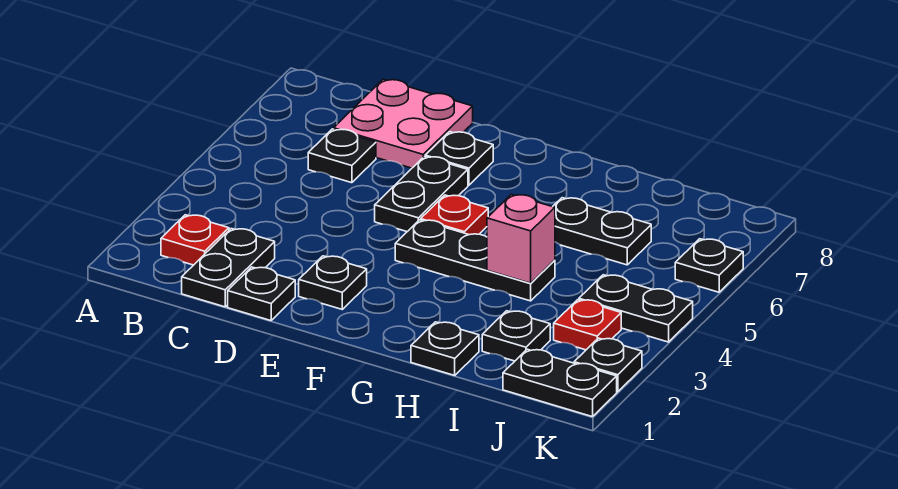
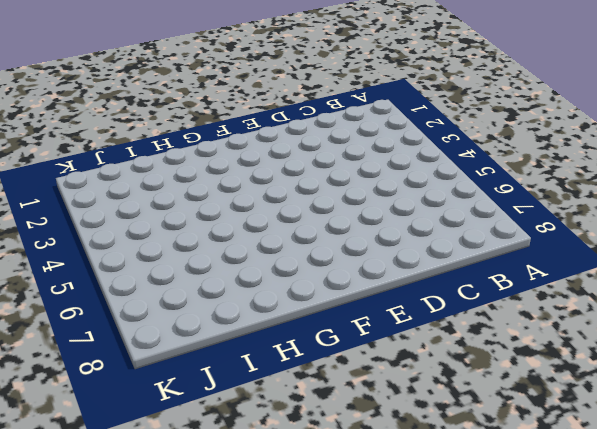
none -> red 1x1 plate [161,215,229,265]
none -> black 1x2 plate [182,229,275,307]
none -> black 1x1 plate [308,129,376,183]

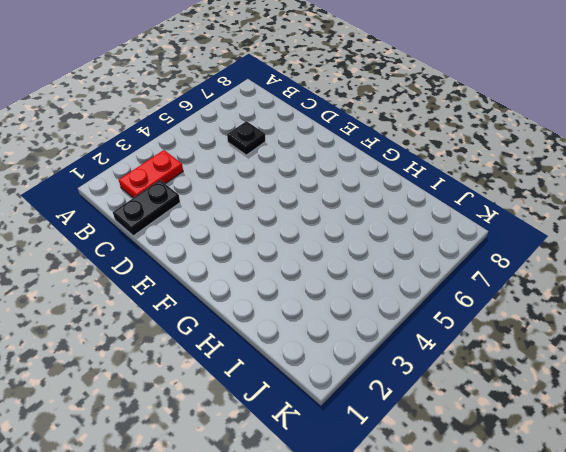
red 1x2 plate [119,150,183,198] -> red 1x1 plate [161,215,229,265]
none -> pink 2x2 plate [334,79,473,168]
none -> black 1x1 plate [228,267,295,321]
none -> black 1x1 plate [299,256,367,309]

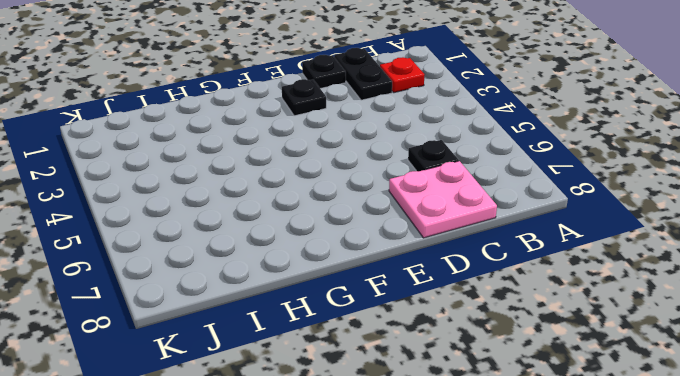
none -> black 1x2 plate [375,156,468,232]
none -> black 1x1 plate [425,132,493,185]
none -> black 1x3 plate [395,220,555,301]

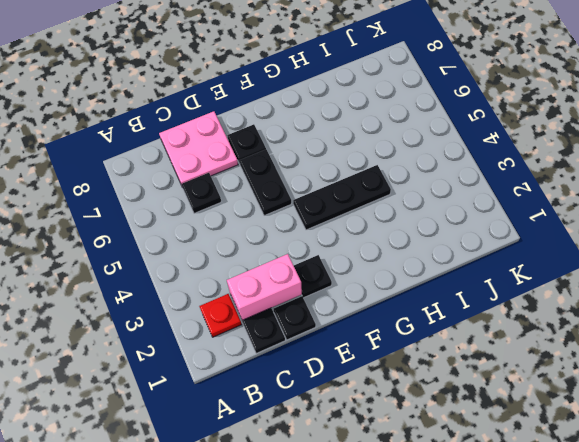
pink 1x2 brick [227,254,302,320] -> none
none -> red 1x1 plate [421,195,488,235]
none -> black 1x1 plate [411,322,479,375]
none -> black 1x2 plate [553,198,651,265]

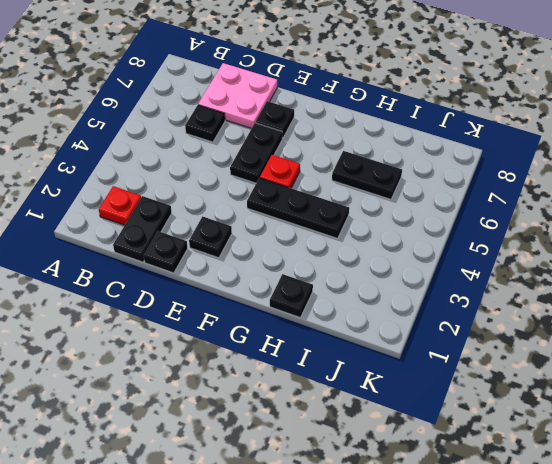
none -> black 1x1 plate [482,311,550,361]
none -> black 1x2 plate [503,349,617,417]
none -> red 1x1 plate [554,300,621,350]

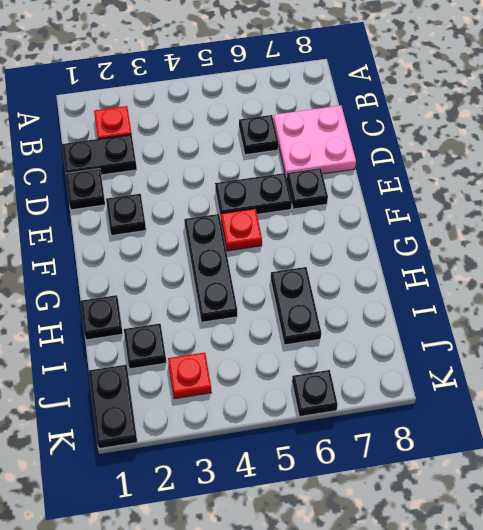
none -> black 1x2 plate [579,275,693,342]
none -> black 1x1 plate [574,338,642,392]
none -> pink 1x1 brick [487,194,555,283]

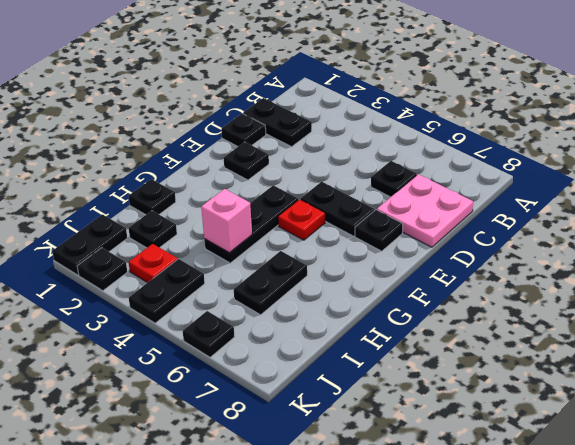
none -> red 1x1 plate [161,215,229,265]

